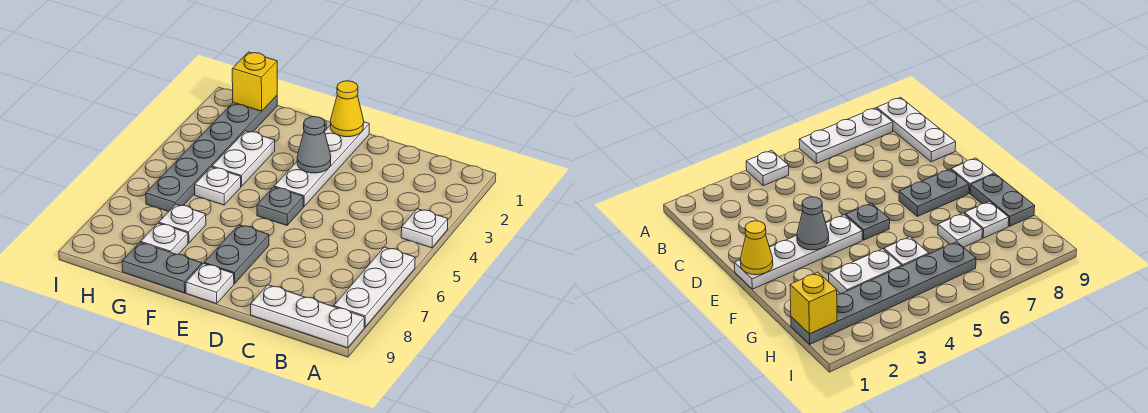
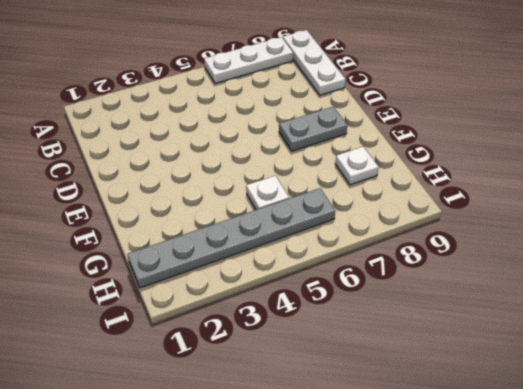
none -> white 1x1 plate [401,209,448,248]
none -> white 1x4 plate [274,122,369,207]
none -> grey 1x1 plate [257,187,303,225]

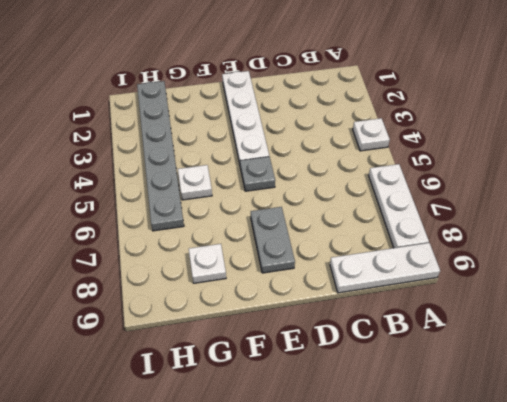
none -> white 1x1 plate [186,263,234,304]
none -> grey 1x2 plate [122,242,202,293]
none -> white 1x2 plate [212,131,275,186]

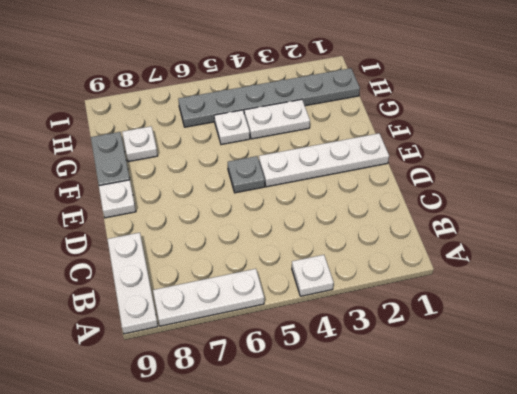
none -> grey 1x2 plate [204,225,269,284]
none -> white 1x1 plate [159,204,206,243]
none -> yellow 1x1 cone [331,81,364,137]

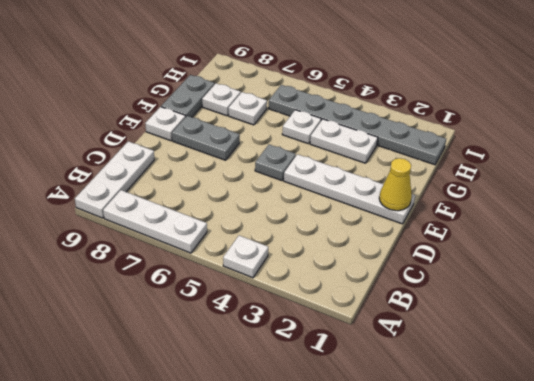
none -> grey 1x1 cone [297,117,331,173]
none -> yellow 1x1 brick [232,52,277,111]

